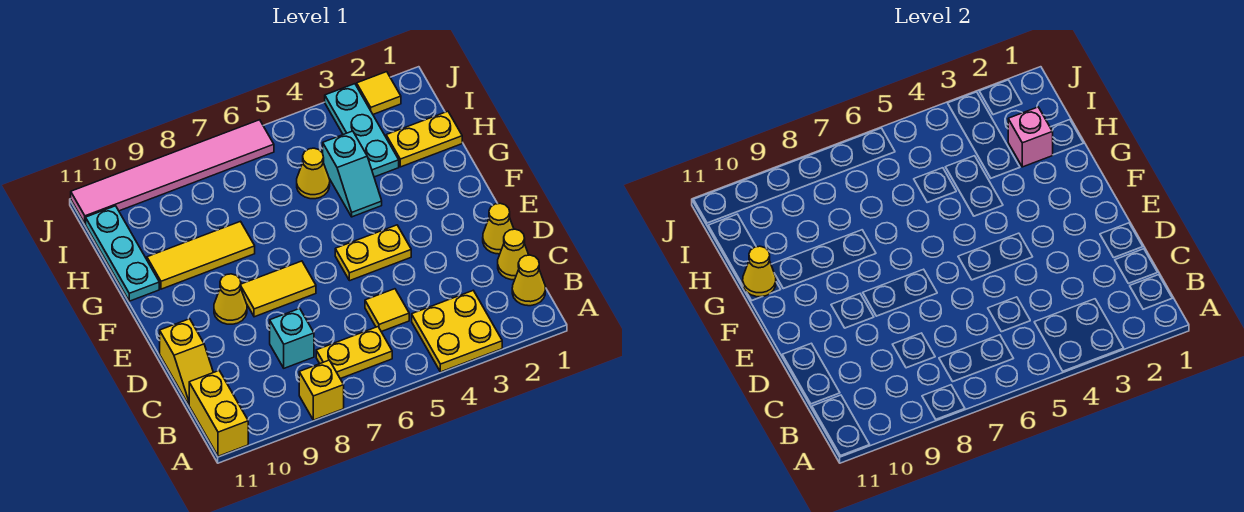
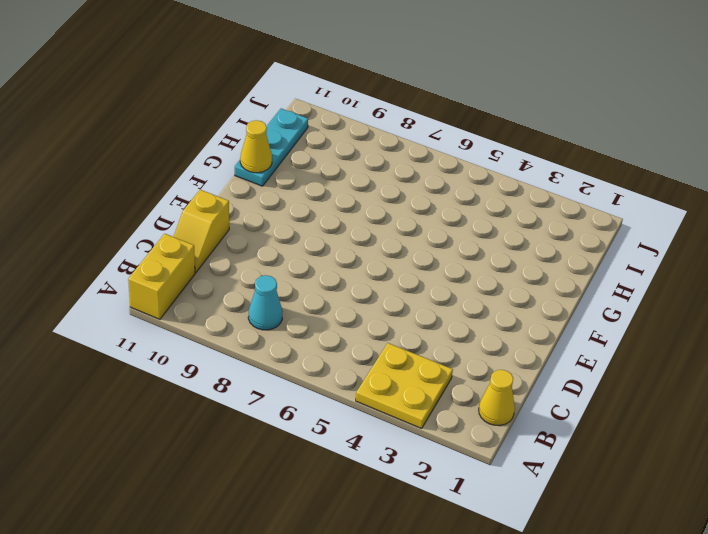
cyan 1x1 cone [248,275,283,330] -> none
none -> yellow 1x1 brick [299,360,344,420]
none -> yellow 1x2 plate [316,327,392,379]
none -> yellow 1x1 cone [498,229,529,280]

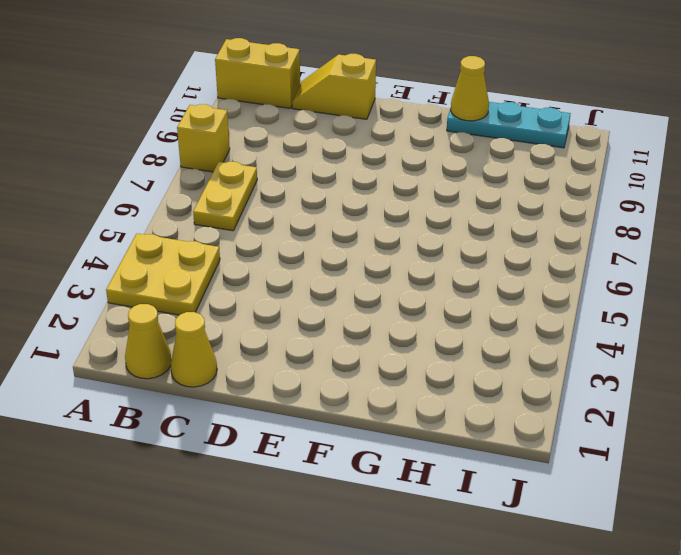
none -> yellow 1x1 tile [365,289,409,332]
none -> cyan 1x1 brick [270,309,314,368]
none -> yellow 1x1 cone [483,203,514,254]

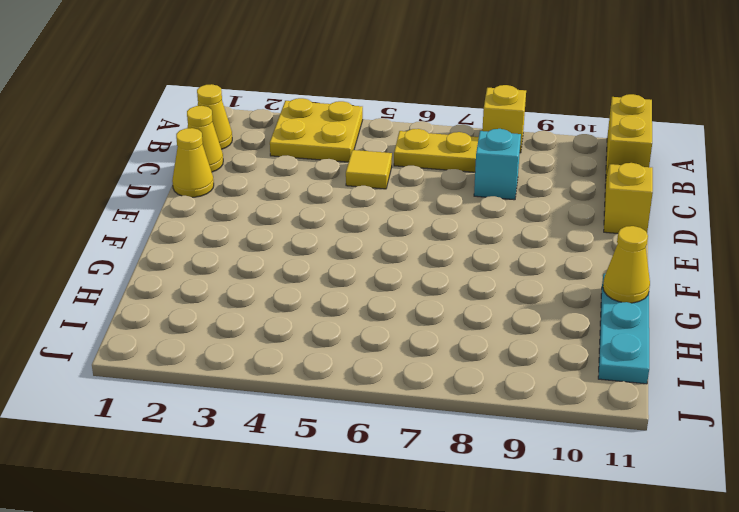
none -> yellow 1x2 plate [335,225,411,281]
none -> yellow 1x2 tile [241,261,316,317]
none -> yellow 1x1 cone [214,274,247,324]

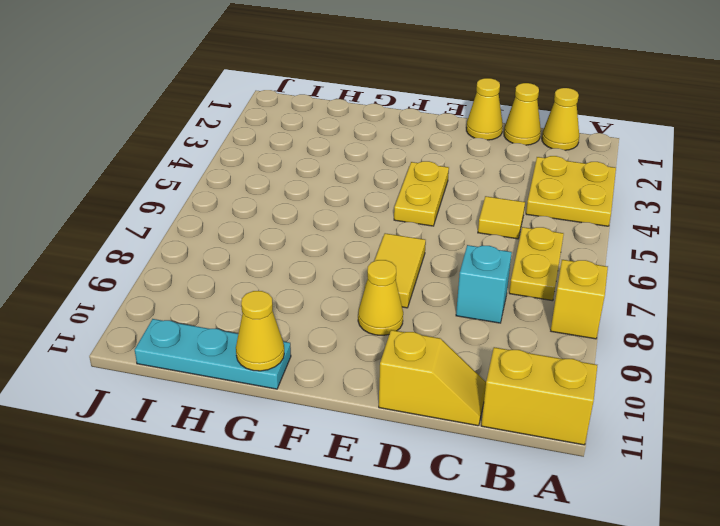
none -> cyan 1x2 slope [323,131,382,217]
none -> yellow 1x3 tile [147,221,255,289]
none -> yellow 1x2 plate [386,111,462,167]

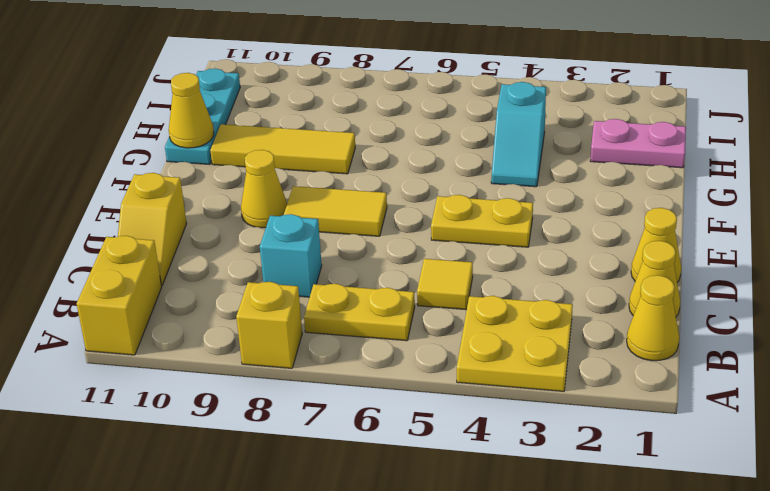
pink 1x2 plate [590,119,686,168] -> yellow 1x2 plate [386,111,462,167]
none -> cyan 1x3 plate [325,84,399,177]
none -> yellow 1x1 cone [297,148,330,199]
none -> yellow 1x1 tile [357,72,401,114]

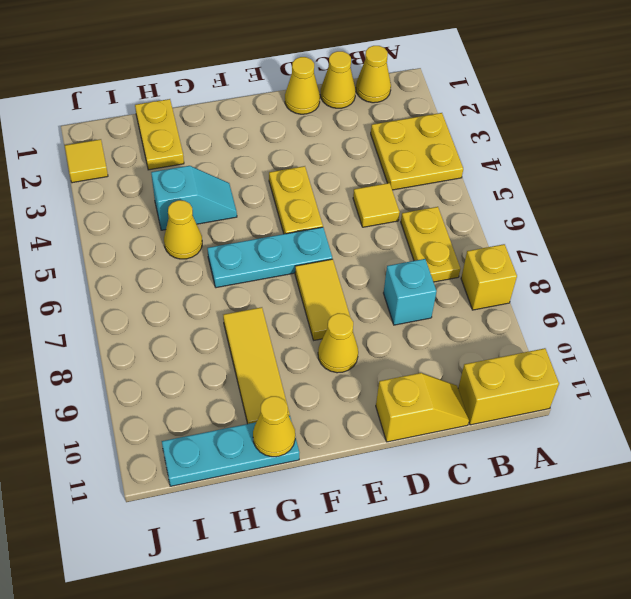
cyan 1x3 plate [207,227,332,288] -> cyan 1x3 plate moved to [325,84,399,177]
none -> pink 1x6 tile [71,120,274,224]
none -> pink 1x1 brick [1008,107,1053,167]

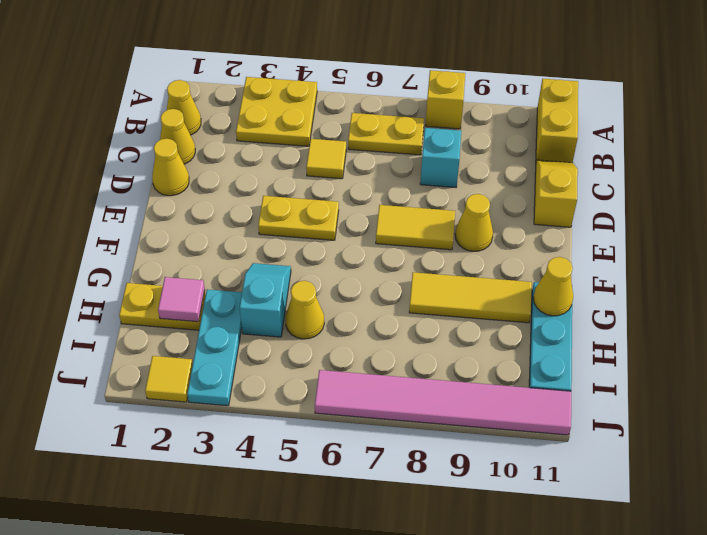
pink 1x1 tile [158,277,205,322] -> pink 1x1 brick [1008,107,1053,167]

